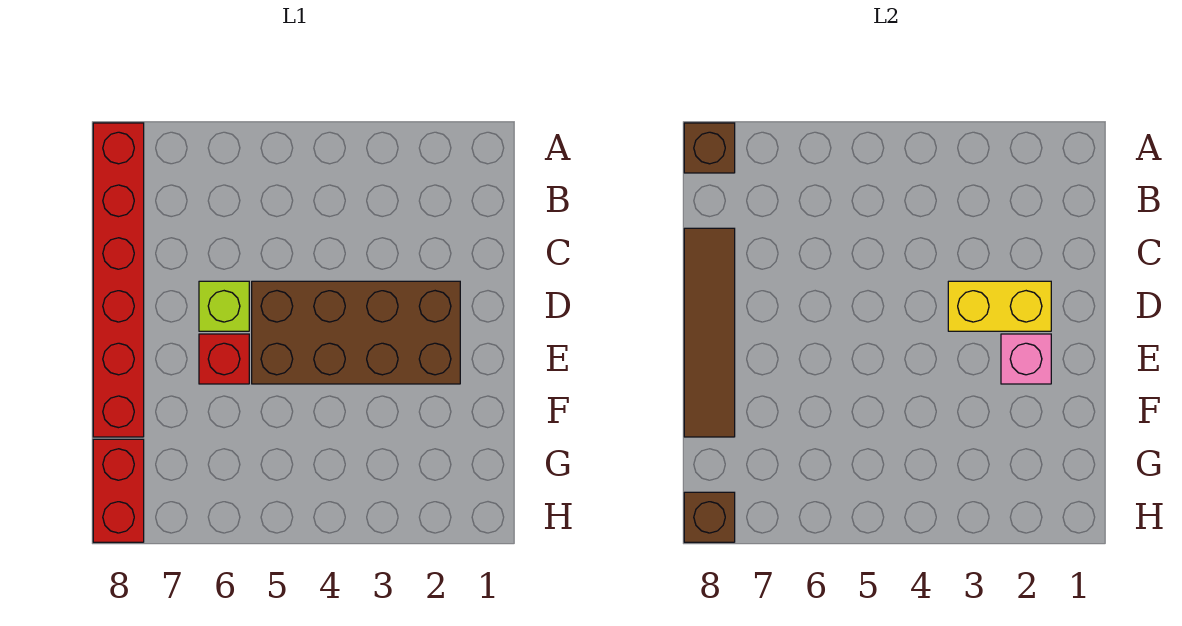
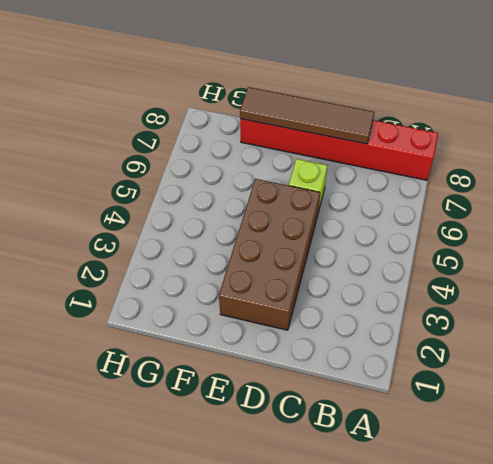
none -> red 1x1 brick [199,334,249,384]
none -> red 1x2 brick [93,439,144,542]

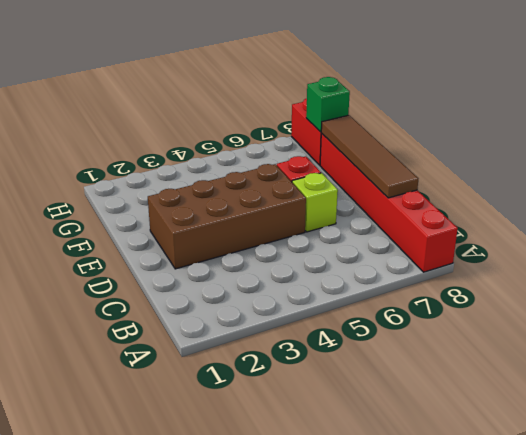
green 1x1 brick [306,77,350,132] -> none
none -> brown 1x1 brick [684,123,735,173]
none -> yellow 1x2 brick [948,281,1051,331]

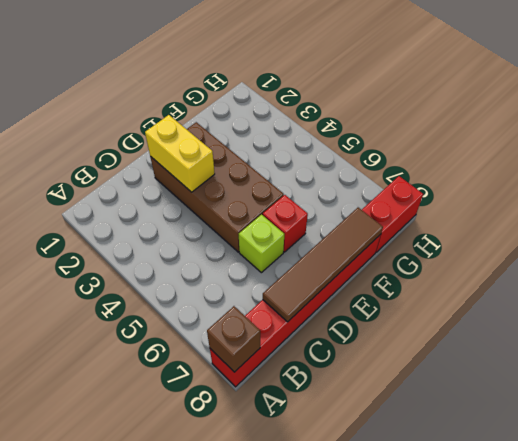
none -> pink 1x1 brick [1001,334,1051,384]
none -> brown 1x1 brick [684,492,735,542]

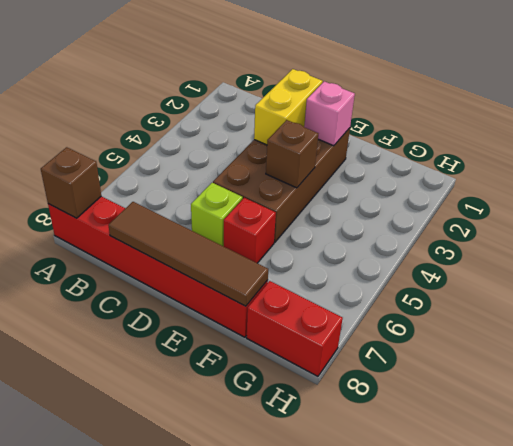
brown 1x1 brick [266,120,318,188] -> brown 1x1 brick moved to [684,492,735,542]

